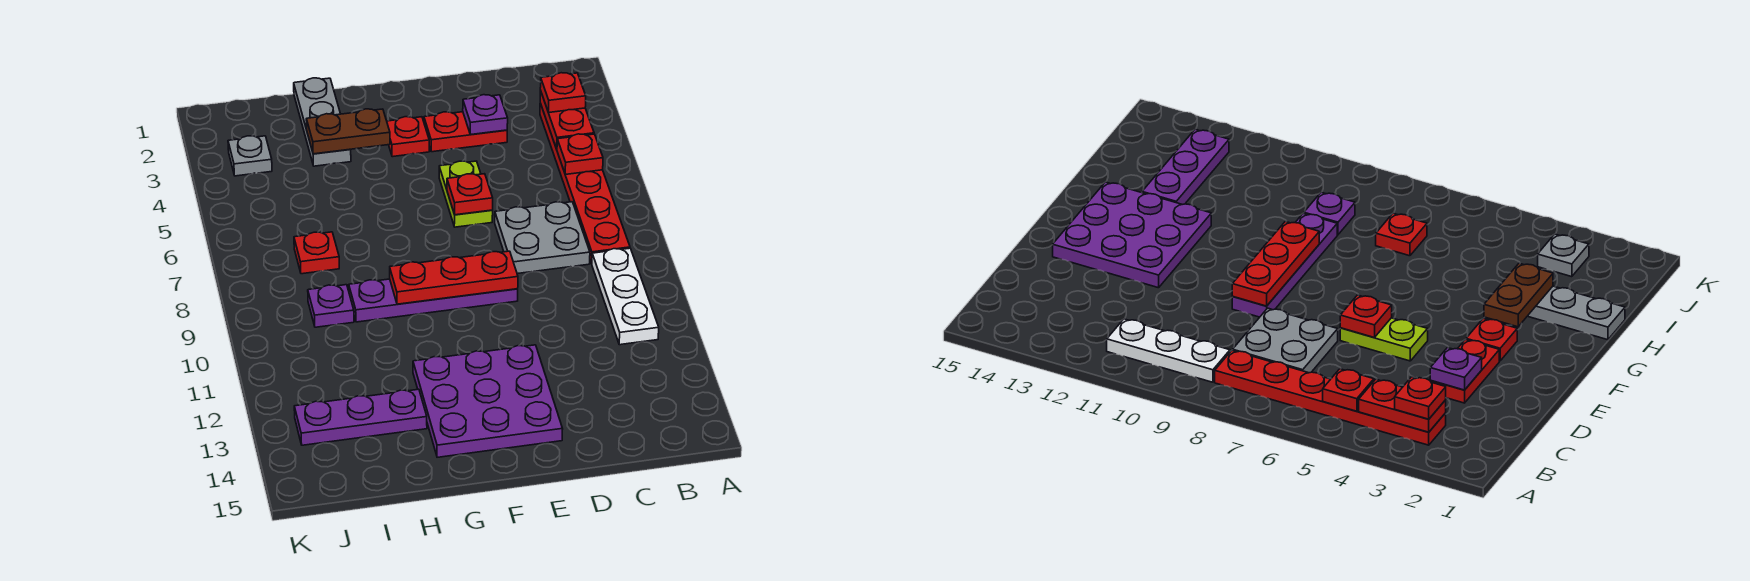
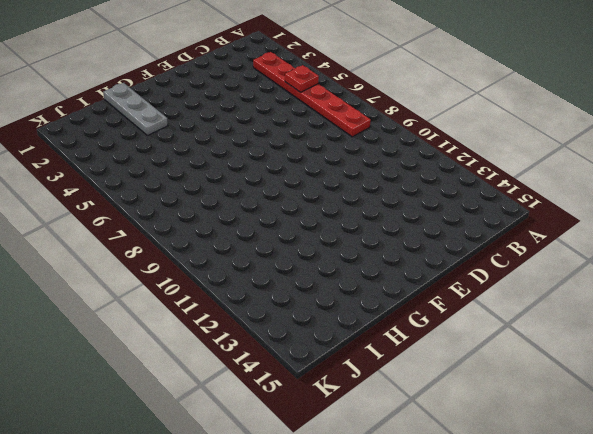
none -> white 1x3 plate [592,248,659,345]
none -> grey 2x2 plate [495,202,590,274]
none -> red 1x2 plate [424,112,507,152]

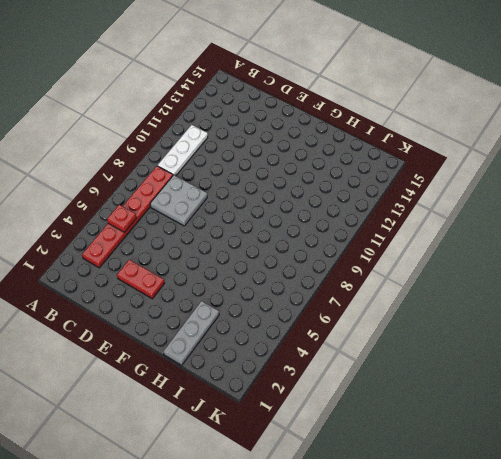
none -> lime 1x2 plate [439,161,493,227]
none -> purple 1x4 plate [349,279,518,322]
none -> purple 3x3 plate [413,345,563,457]

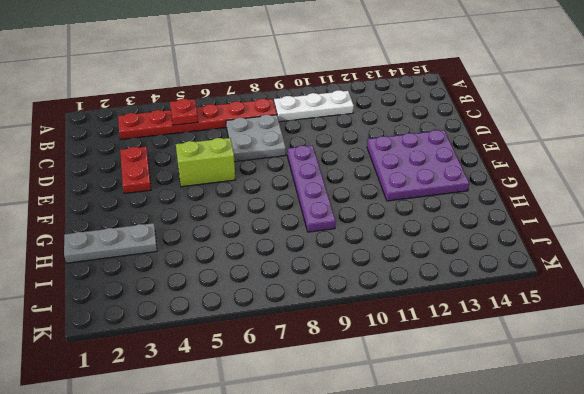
lime 1x2 brick [176,138,235,187] -> lime 1x2 plate [439,161,493,227]
none -> red 1x1 plate [387,117,429,157]
none -> purple 1x3 plate [294,389,427,445]
none -> red 1x1 plate [294,232,339,274]

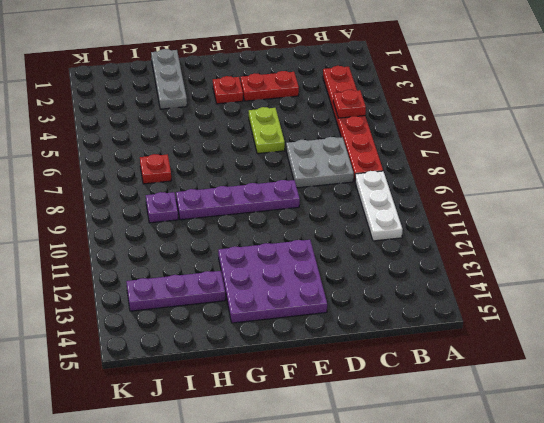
none -> grey 1x1 plate [228,136,272,176]
none -> red 1x2 plate [540,90,594,149]
none -> purple 1x1 plate [463,95,508,135]

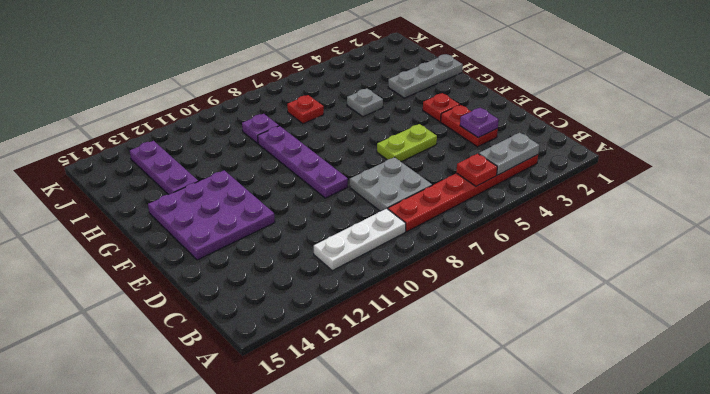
grey 1x2 plate [479,133,539,175] -> red 1x2 plate [540,90,594,149]
grey 1x1 plate [347,88,383,117] -> grey 1x1 plate moved to [228,136,272,176]
none -> red 1x1 plate [447,174,493,215]
none -> red 1x3 plate [390,251,518,304]
none -> brown 1x2 plate [306,109,390,154]

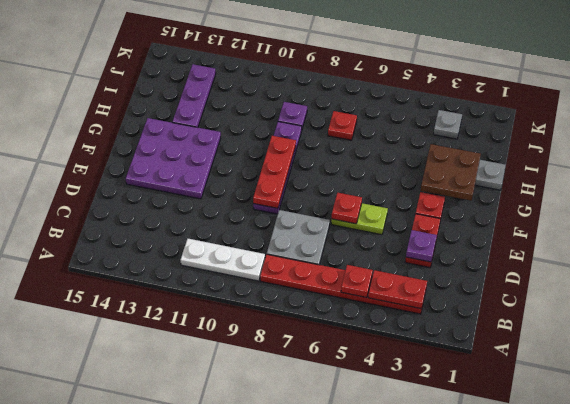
brown 2x2 plate [421,144,481,201] -> brown 1x2 plate [306,109,390,154]
none -> red 1x1 plate [540,73,586,113]

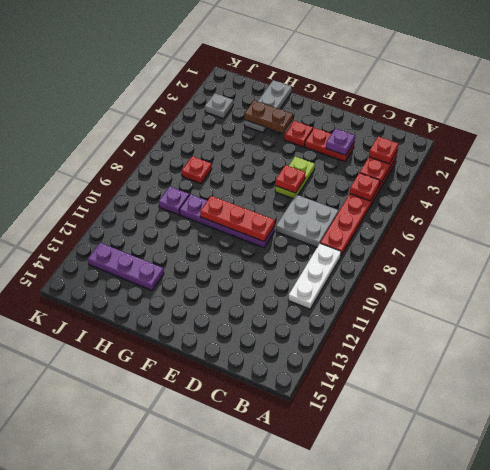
none -> purple 3x3 plate [413,345,563,457]

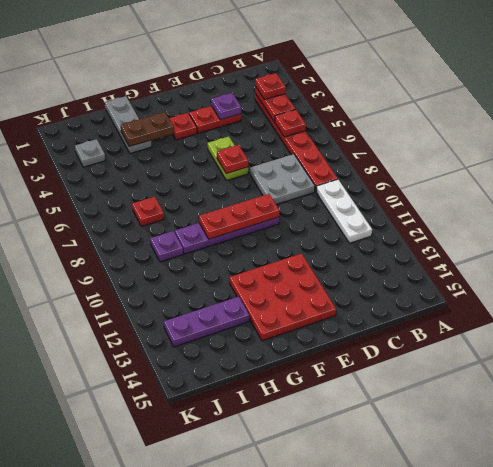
red 3x3 plate [230,253,336,341] -> purple 3x3 plate [413,345,563,457]

